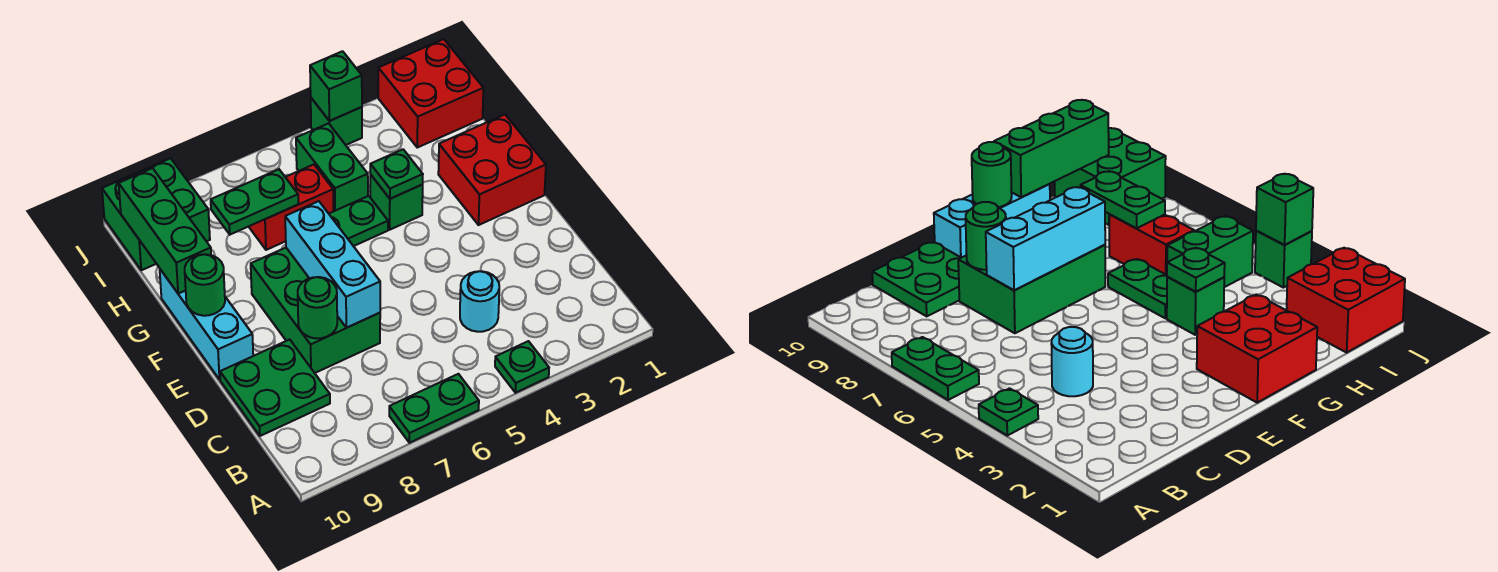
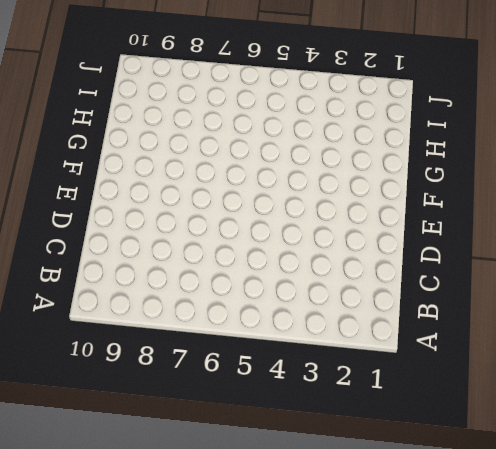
none -> green 1x1 plate [495,341,549,393]
none -> green 1x2 plate [389,374,479,443]
none -> cyan 1x1 round brick [460,271,499,332]

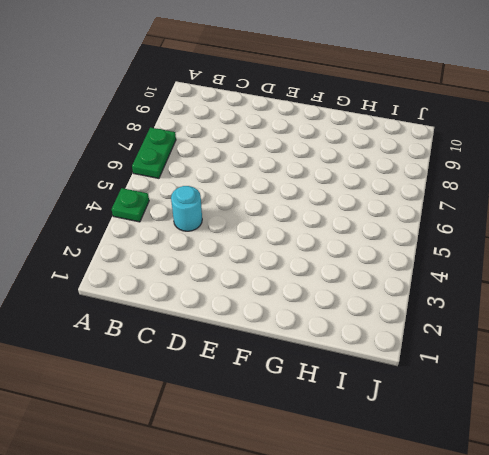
none -> green 2x2 plate [220,340,330,436]
none -> green 2x3 brick [251,248,380,373]
none -> cyan 1x3 brick [160,269,253,380]

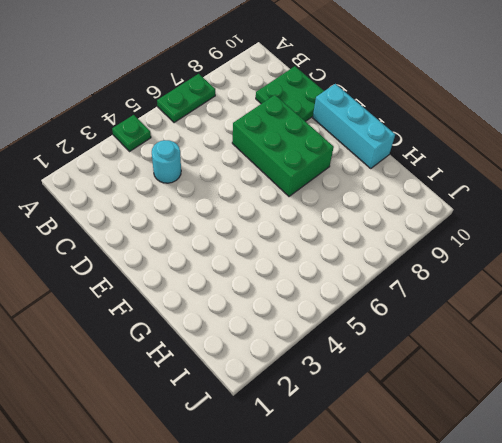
none -> red 2x2 brick [438,115,546,225]
none -> green 1x1 brick [370,175,423,230]
none -> green 1x2 plate [329,196,388,246]

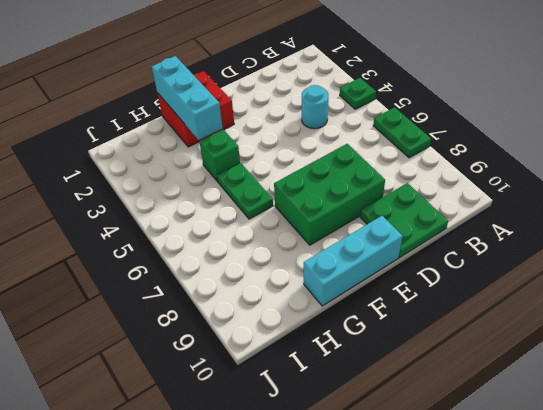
cyan 1x3 brick [152,56,222,140] -> cyan 1x3 brick turned to [285,201,380,328]
none -> green 1x2 brick [296,123,368,211]
none -> red 1x2 brick [249,165,333,250]
none -> red 2x2 brick [378,39,483,148]

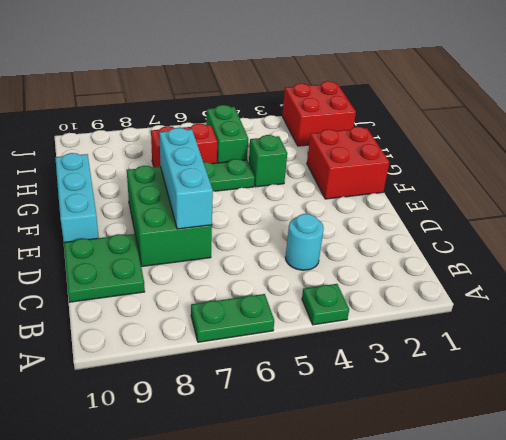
none -> green 2x2 brick [102,158,210,270]
none -> green 1x1 brick [311,98,362,145]
none -> green 1x1 round brick [298,277,337,338]

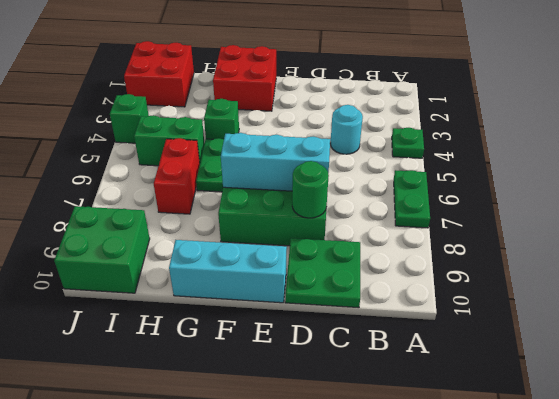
none -> green 1x1 round brick [185,254,225,316]
none -> green 1x1 plate [370,149,423,199]
none -> green 1x3 brick [119,168,211,294]

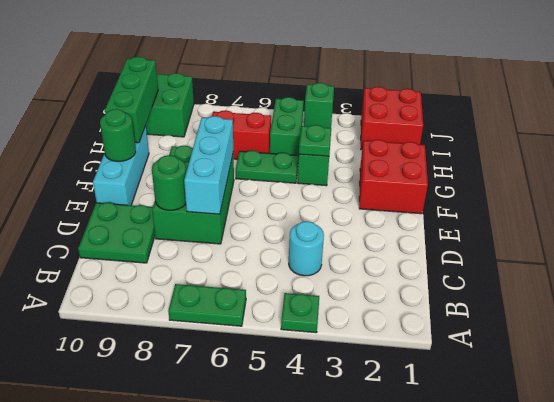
none -> green 1x2 plate [211,169,298,235]
none -> green 1x1 brick [310,51,362,121]

